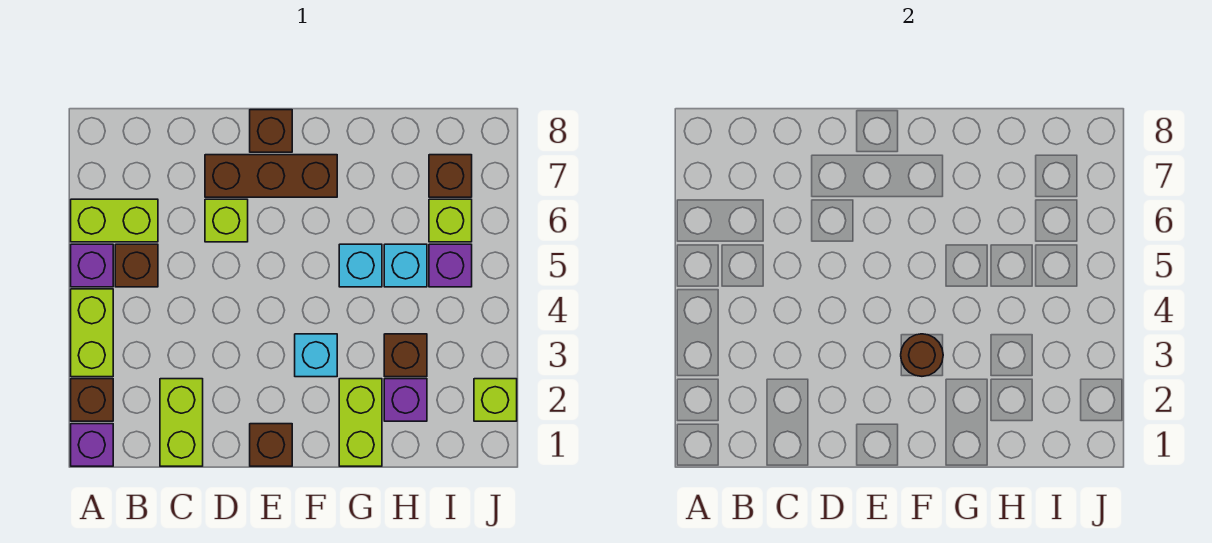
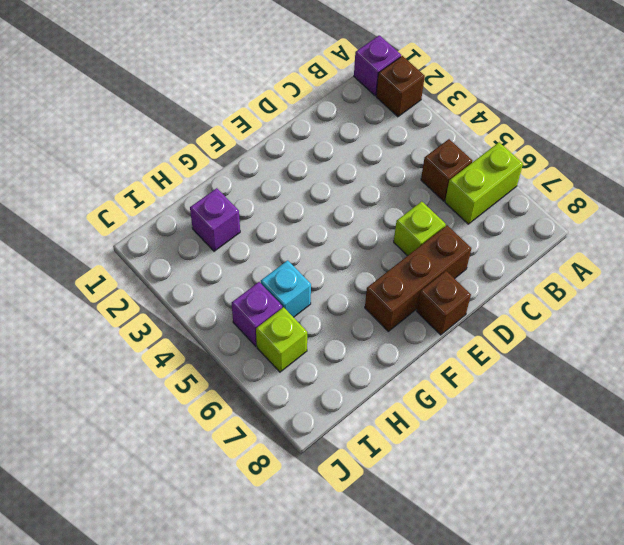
none -> lime 1x2 brick [71,289,113,377]
none -> purple 1x1 brick [71,244,113,287]
none -> lime 1x2 brick [160,379,203,466]

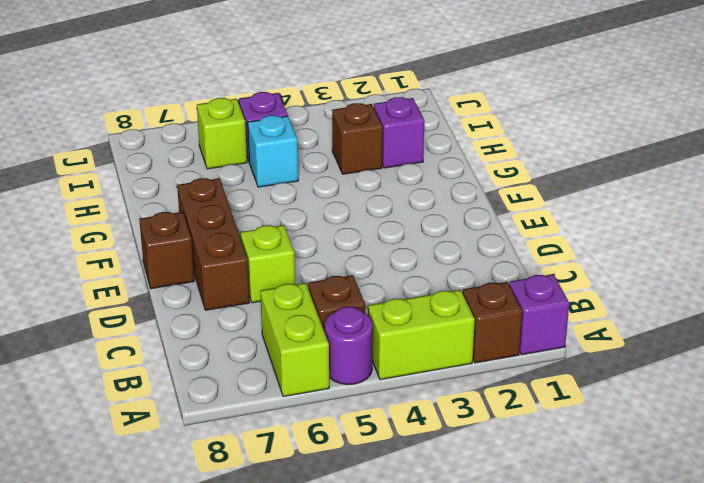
purple 1x1 round brick [325,307,373,385] -> purple 1x1 brick [71,244,113,287]
none -> lime 1x2 brick [160,379,203,466]
none -> brown 1x1 brick [250,424,292,466]
none -> cyan 1x1 brick [295,334,337,377]

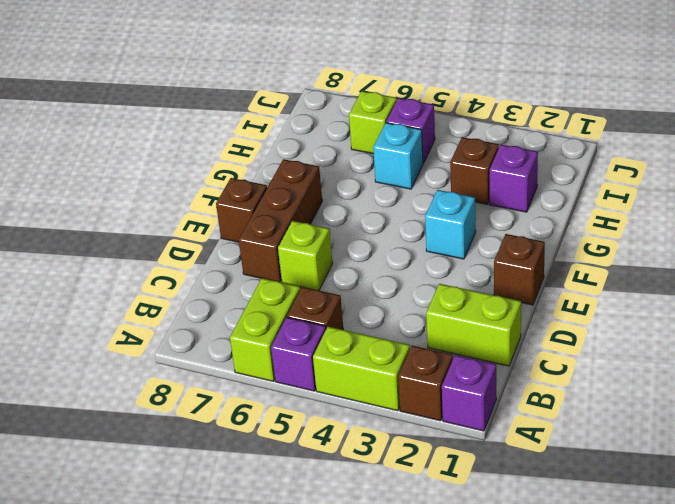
none -> lime 1x2 brick [339,379,382,466]
none -> cyan 1x1 brick [339,244,382,287]
none -> brown 1x1 brick [429,155,472,197]

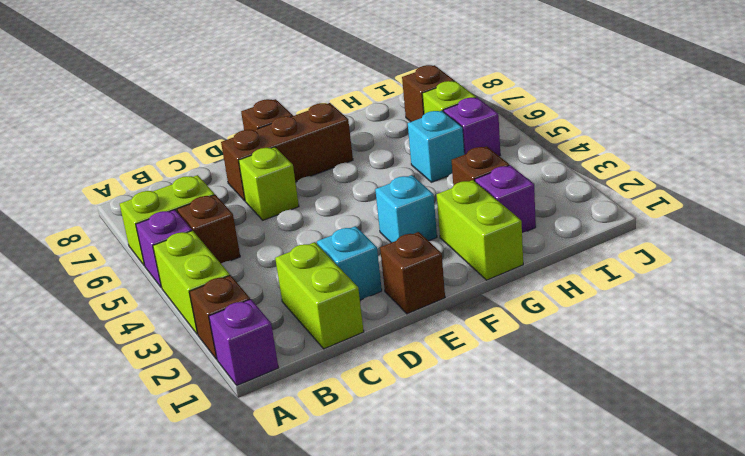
cyan 1x1 brick [317,226,382,300] -> cyan 1x1 brick moved to [339,244,382,287]
none -> lime 1x1 brick [474,379,517,421]
none -> brown 1x1 round brick [901,334,943,376]

